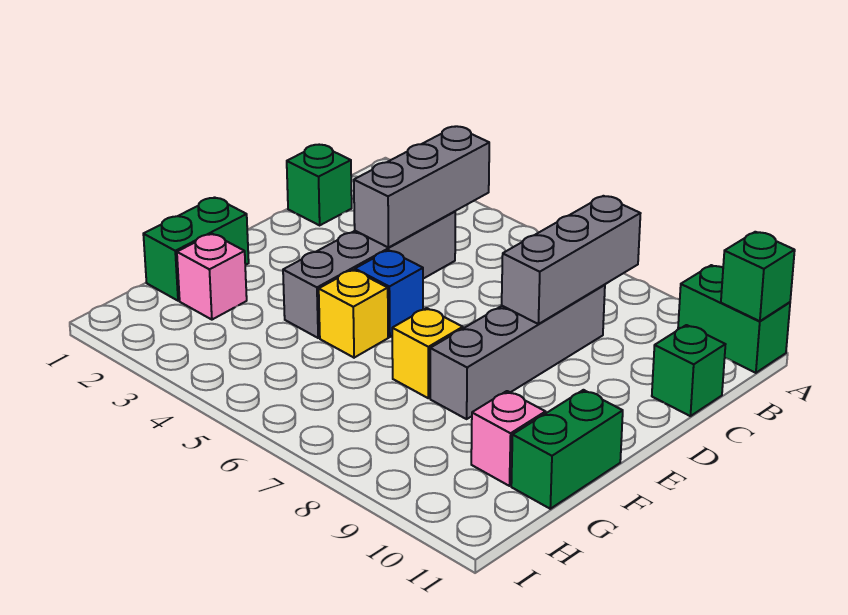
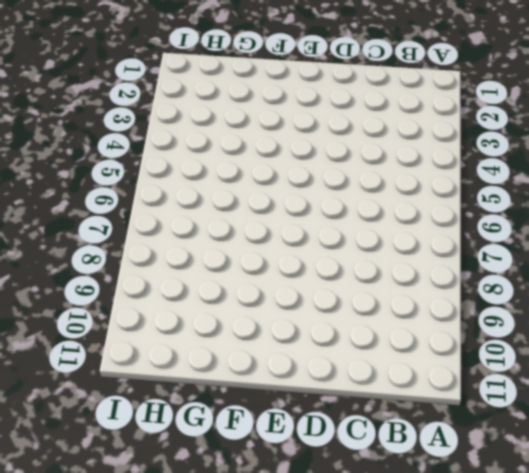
none -> green 1x2 brick [678,265,790,373]
none -> green 1x1 brick [287,145,352,225]
none -> grey 1x4 brick [283,211,455,338]

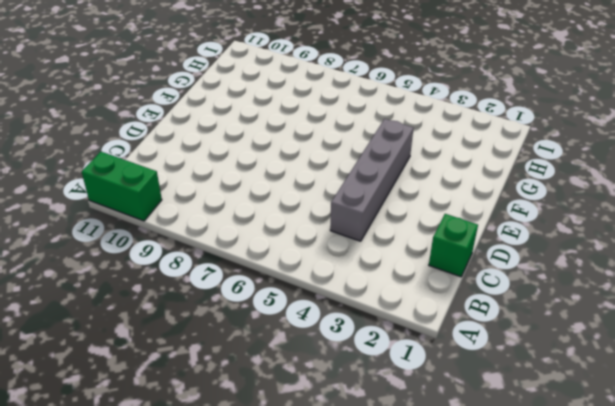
none -> grey 1x4 brick [430,285,605,419]
none -> green 1x1 brick [652,325,726,416]
none -> blue 1x1 brick [355,250,423,337]

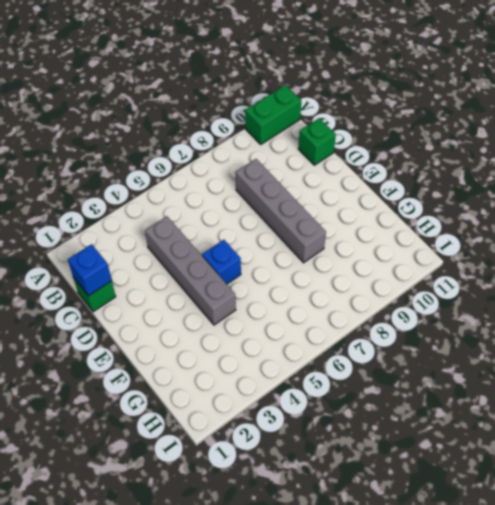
blue 1x1 brick [68,244,112,296] -> none
none -> green 1x2 brick [143,197,249,301]
none -> yellow 1x1 brick [319,270,388,358]
none -> yellow 1x1 brick [392,308,463,398]

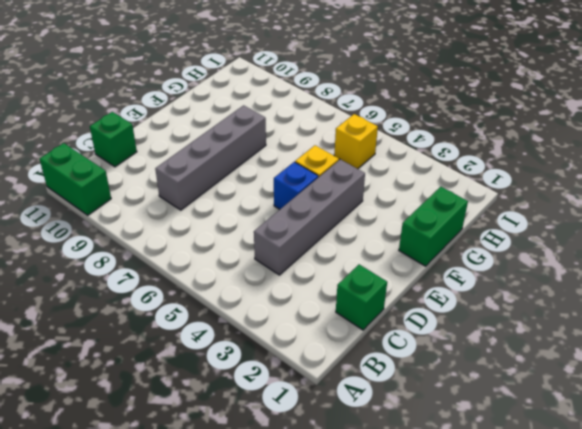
yellow 1x1 brick [334,114,378,169] -> yellow 1x1 brick moved to [392,308,463,398]
none -> green 1x2 brick [511,390,623,509]
none -> pink 1x1 brick [177,234,247,320]
none -> pink 1x1 brick [471,391,546,486]

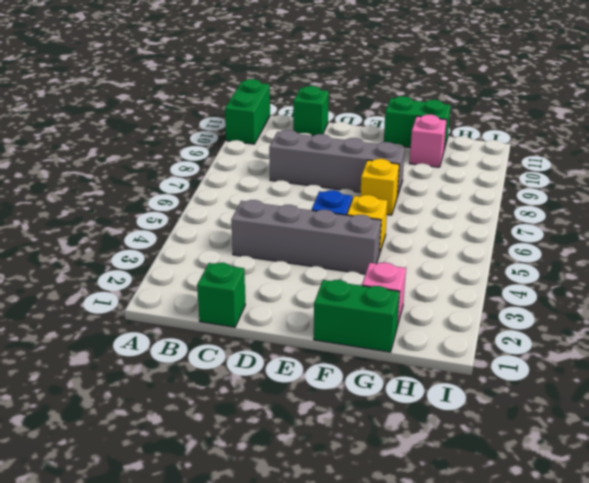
none -> green 1x1 brick [721,232,795,321]
none -> grey 1x3 brick [354,126,489,248]
none -> grey 1x3 brick [502,196,641,324]

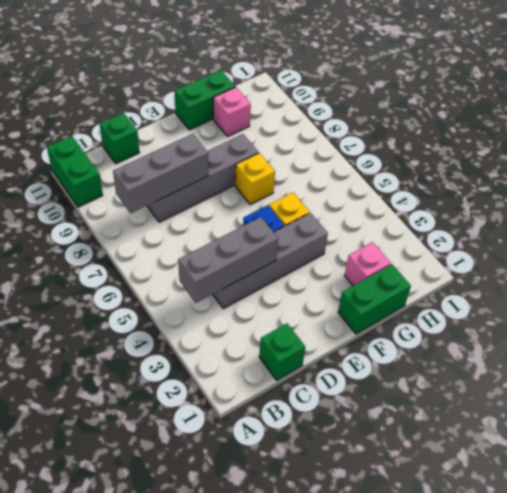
none -> green 1x1 brick [721,232,795,321]

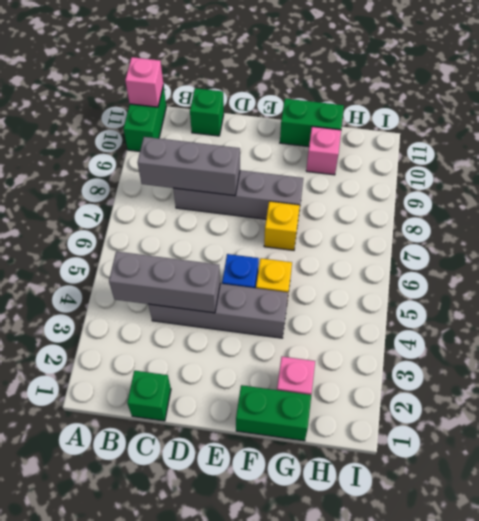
pink 1x1 brick [125,57,164,107] -> green 1x1 brick [721,232,795,321]

